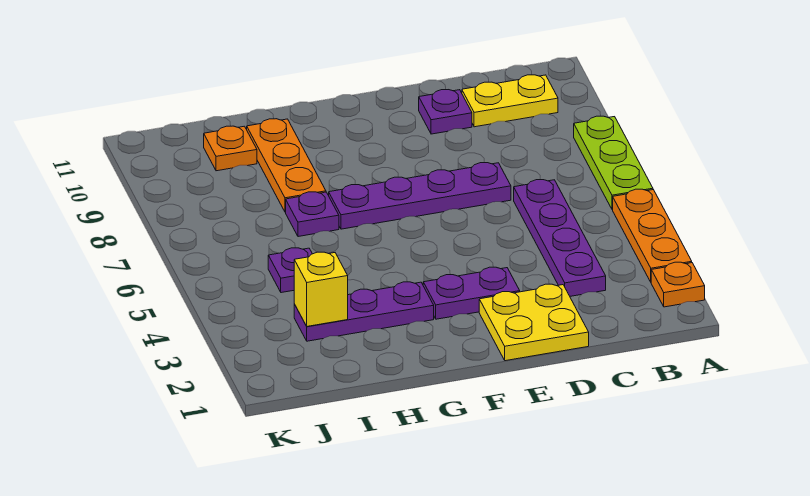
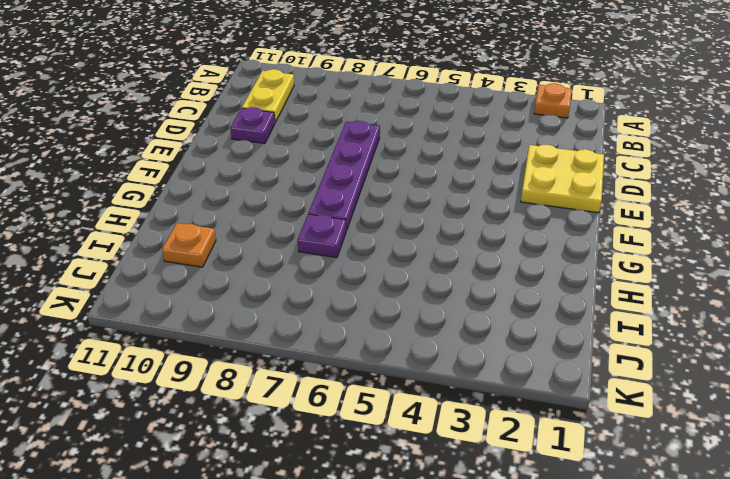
none -> orange 1x3 plate [613,189,692,282]
none -> lime 1x3 plate [574,116,653,210]
none -> purple 1x4 plate [514,180,606,296]

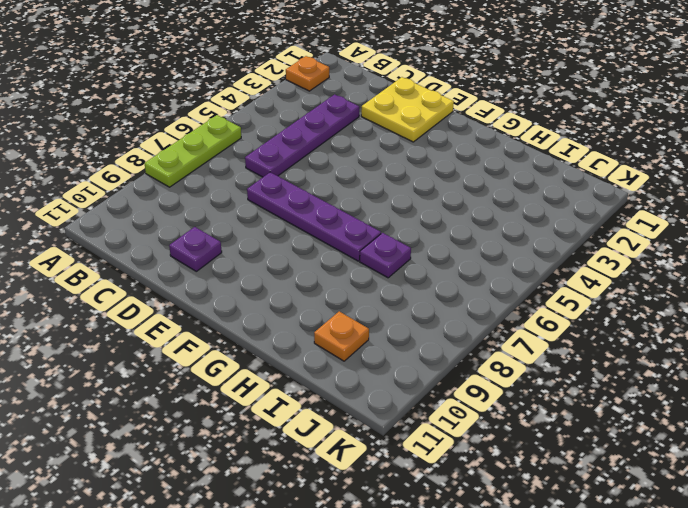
none -> orange 1x3 plate [613,189,692,282]
none -> yellow 1x2 plate [462,75,558,127]
none -> purple 1x2 plate [423,267,520,319]

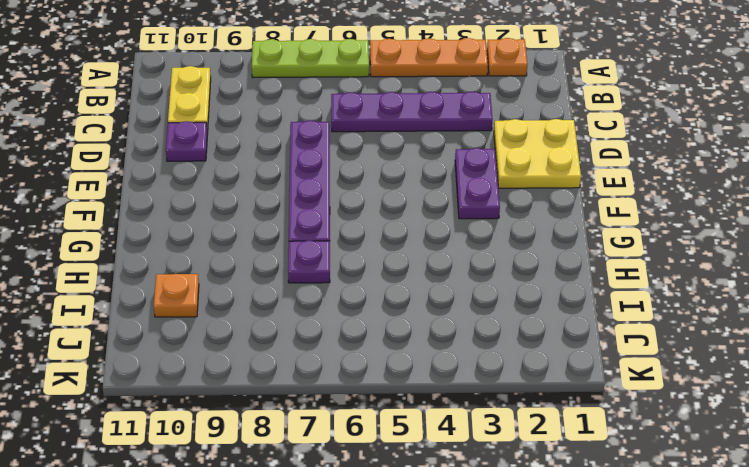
none -> purple 1x3 plate [294,282,434,341]
none -> orange 1x3 plate [247,119,326,212]
none -> purple 1x1 plate [268,248,312,293]

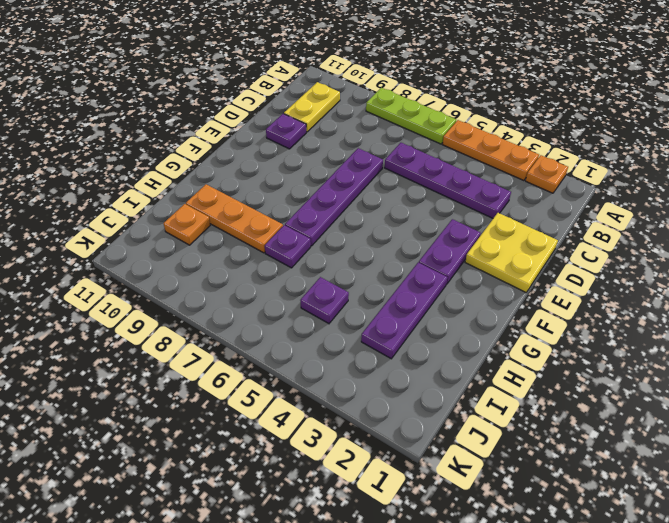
none -> yellow 1x1 brick [294,252,348,326]

